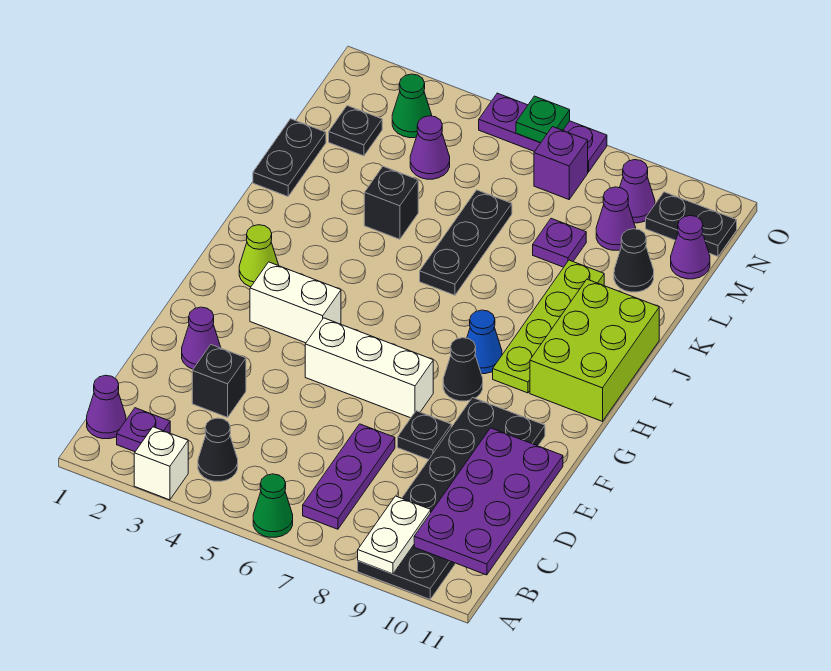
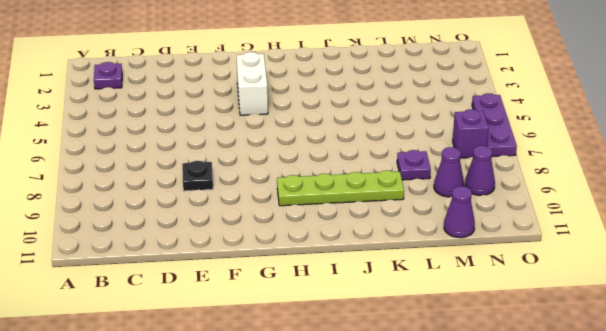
none -> white 1x1 brick [134,427,188,500]
none -> green 1x1 cone [253,474,293,537]
none -> black 2x6 plate [358,398,545,599]
none -> purple 1x1 cone [87,375,126,439]

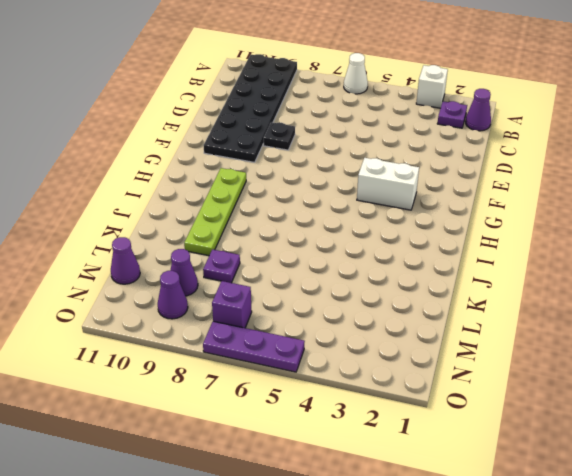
white 1x1 cone [344,53,368,94] -> green 1x1 cone [253,474,293,537]
none -> black 1x1 cone [198,418,238,481]
none -> purple 1x3 plate [303,424,395,529]
none -> black 1x1 brick [192,345,246,417]
none -> purple 1x1 cone [182,307,221,369]

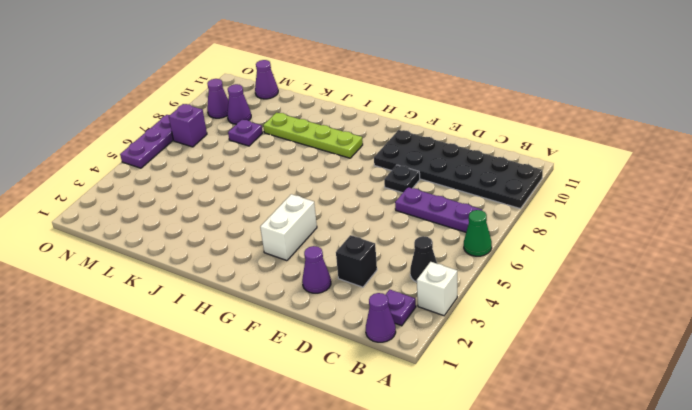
none -> white 1x3 brick [305,318,433,418]
none -> black 1x1 cone [443,338,483,401]
none -> lime 1x1 cone [239,225,279,287]
none -> blue 1x1 cone [467,310,502,374]

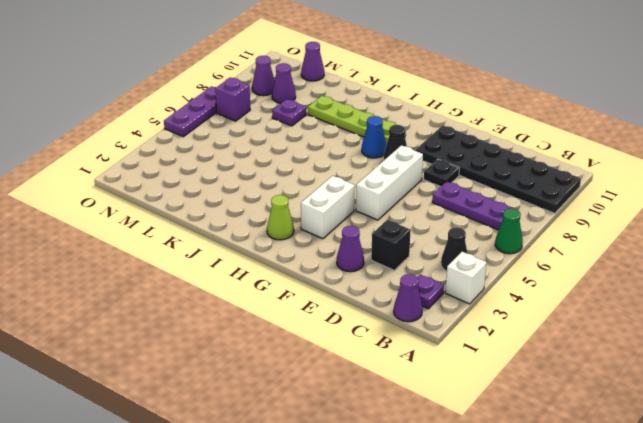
none -> lime 2x3 brick [530,279,659,421]
none -> black 1x3 plate [420,190,512,295]
none -> black 1x2 plate [253,119,326,196]
none -> black 1x1 brick [364,166,418,239]

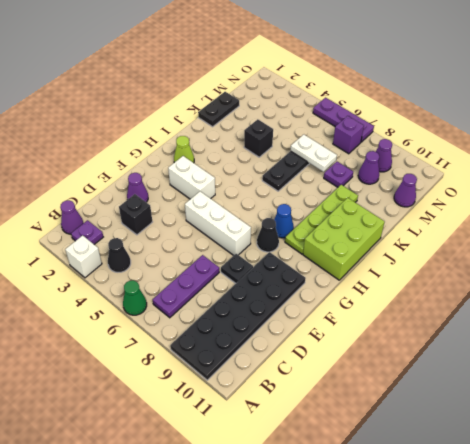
white 1x2 plate [291,135,337,172] -> white 1x2 plate turned to [358,496,431,574]
none -> black 1x1 cone [614,229,654,292]
none -> black 1x1 plate [329,106,382,156]
none -> purple 1x1 cone [410,116,450,179]
none -> green 1x1 cone [392,74,432,138]

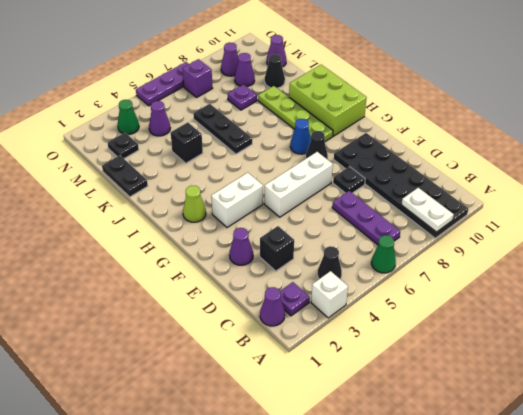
none -> black 1x2 plate [646,192,737,256]
none -> purple 2x4 plate [414,428,563,575]
none -> green 1x1 plate [516,96,570,143]

